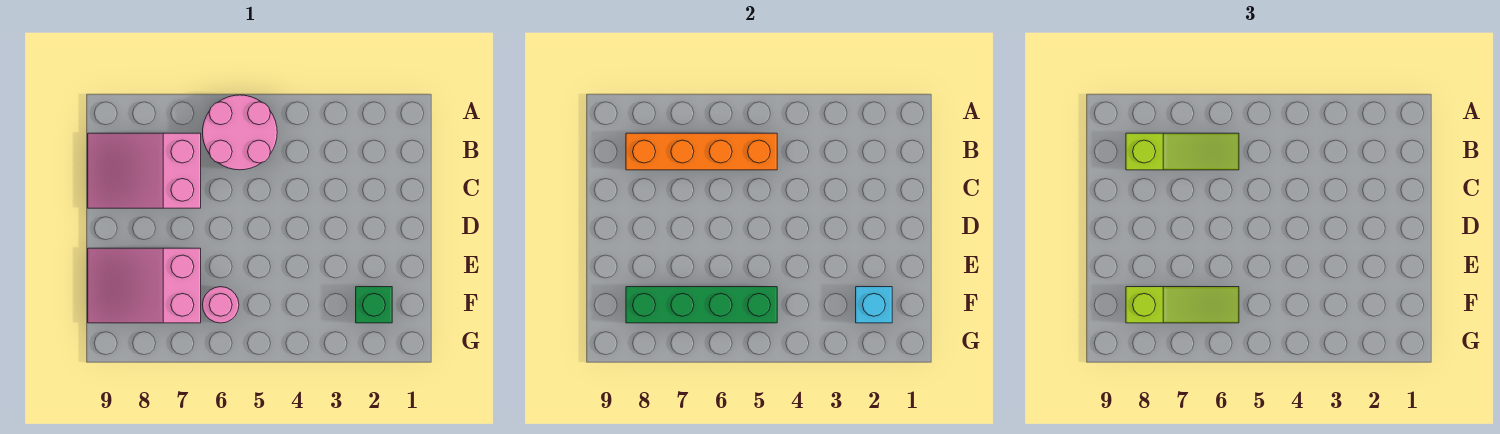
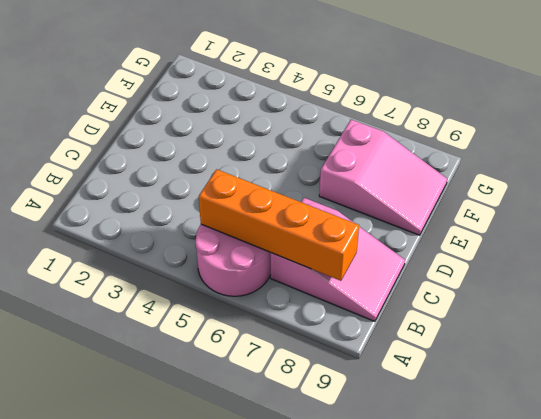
none -> green 1x1 brick [356,287,392,323]
none -> pink 1x1 round brick [203,287,239,323]

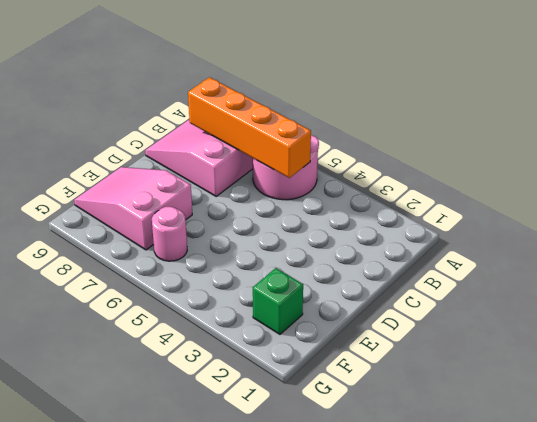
none -> cyan 1x1 brick [856,287,892,323]
none -> green 1x4 brick [626,287,777,323]

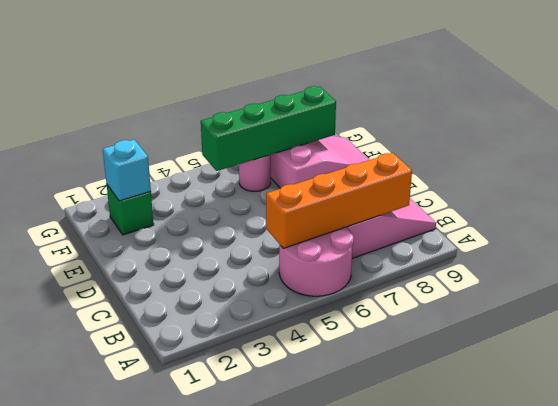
none -> lime 1x3 slope [1126,133,1239,170]
none -> lime 1x3 slope [1126,287,1239,323]

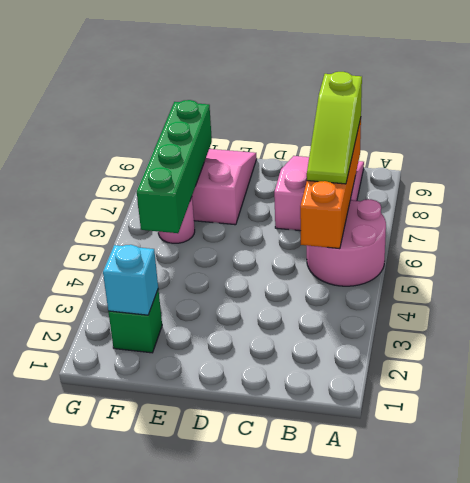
none -> lime 1x3 slope [1126,287,1239,323]

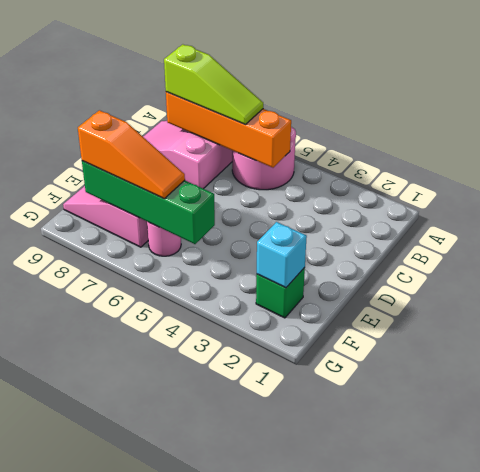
orange 1x3 slope [78,110,185,198] -> lime 1x3 slope [1126,287,1239,323]

